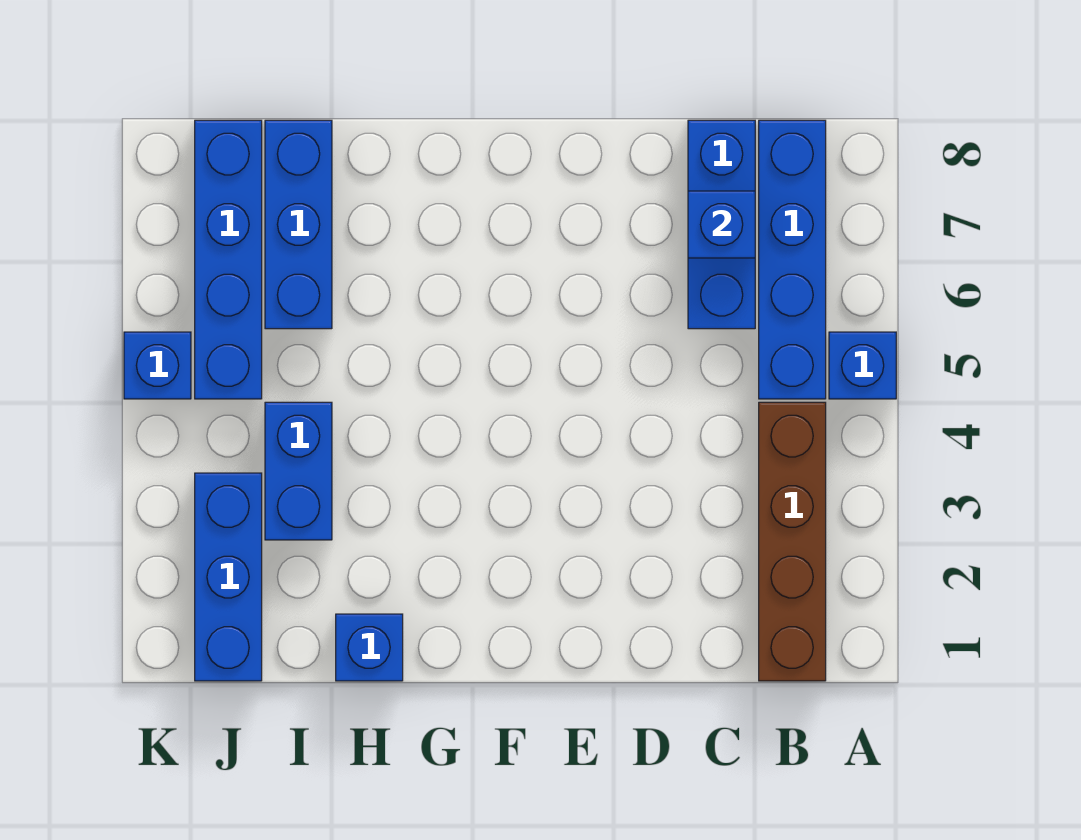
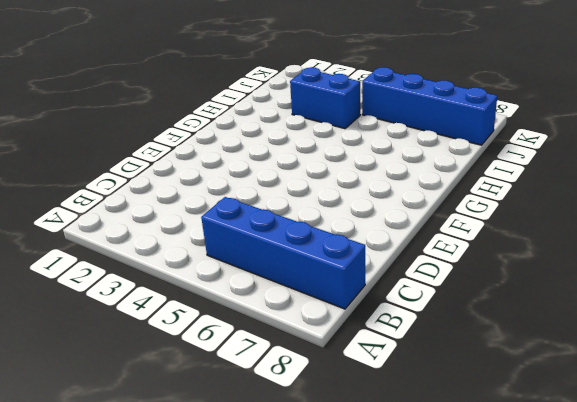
none -> blue 1x1 brick [829,332,896,399]
none -> brown 1x4 brick [759,402,826,681]

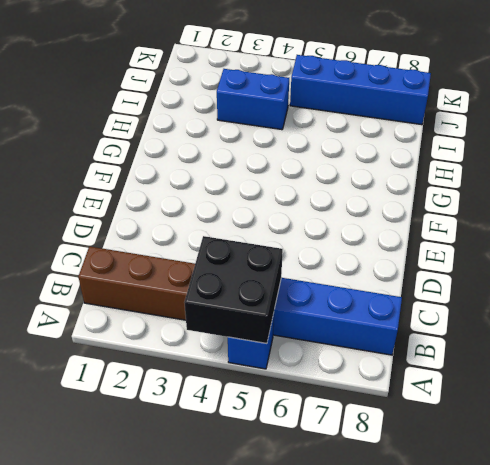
black 2x2 brick [184,236,283,344] -> none
none -> blue 1x3 brick [688,120,755,329]
none -> blue 1x1 brick [336,614,403,681]

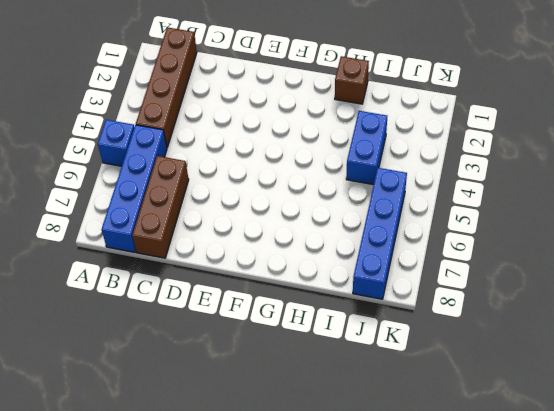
brown 1x3 brick [132,156,189,258] -> blue 1x3 brick [688,120,755,329]
brown 1x1 brick [335,56,369,104] -> blue 1x1 brick [336,614,403,681]
none -> blue 1x3 brick [265,120,332,329]
none -> blue 1x3 brick [195,473,262,681]

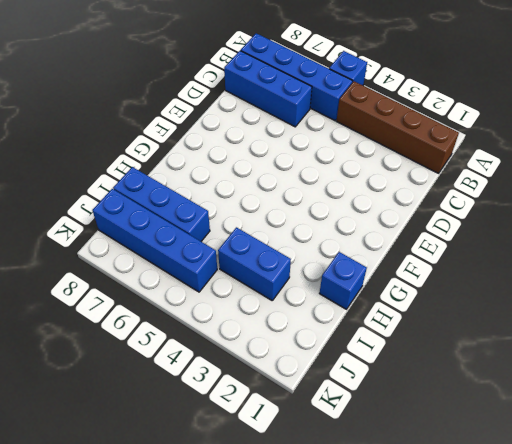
none -> blue 1x3 brick [195,473,262,681]
none -> blue 1x1 brick [124,332,191,399]

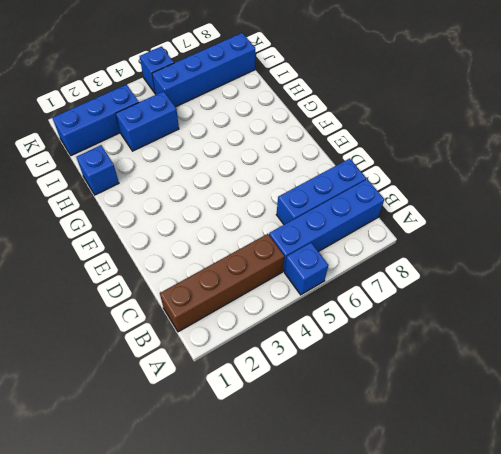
none -> blue 1x3 brick [265,120,332,329]
none -> blue 1x1 brick [688,191,755,258]

